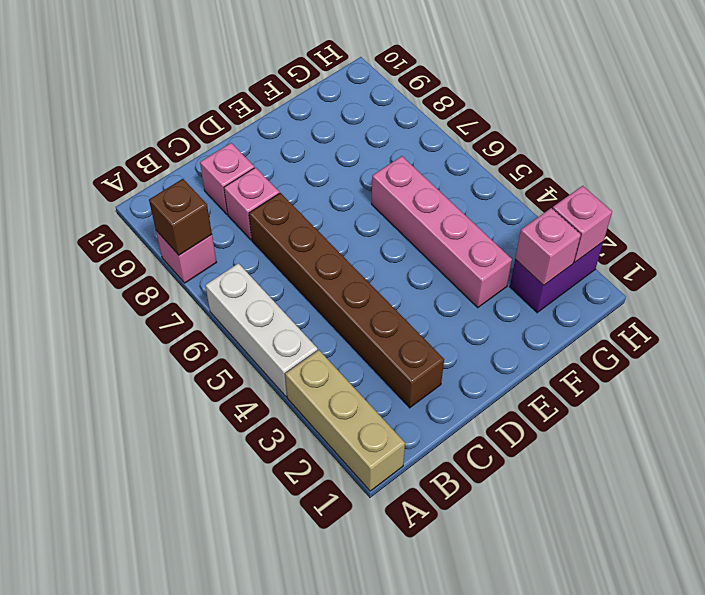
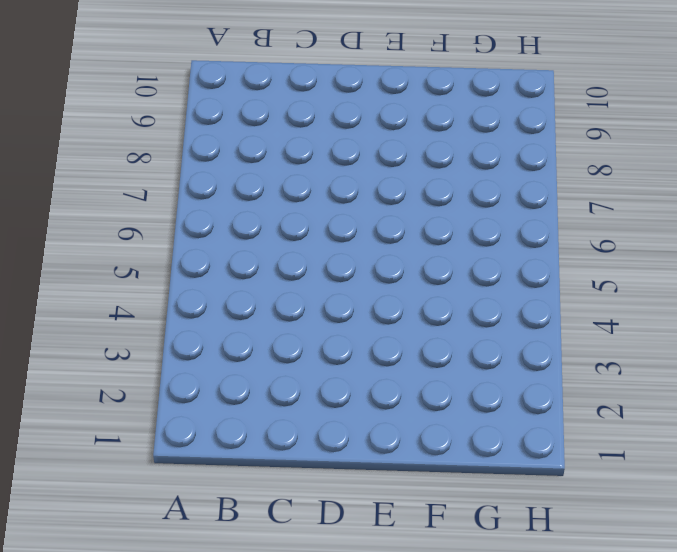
none -> tan 1x3 brick [285,350,405,491]
none -> white 1x3 brick [205,263,318,397]

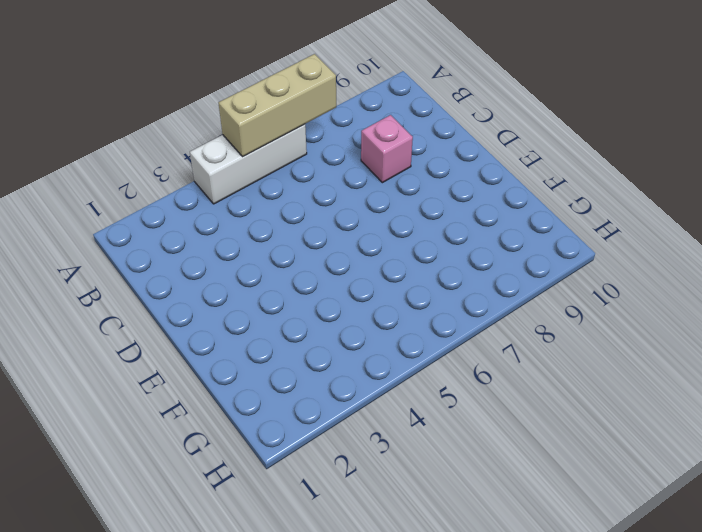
tan 1x3 brick [219,54,336,157] -> tan 1x3 brick moved to [285,350,405,491]
none -> pink 1x1 brick [156,231,217,283]
none -> brown 1x6 brick [249,193,444,408]

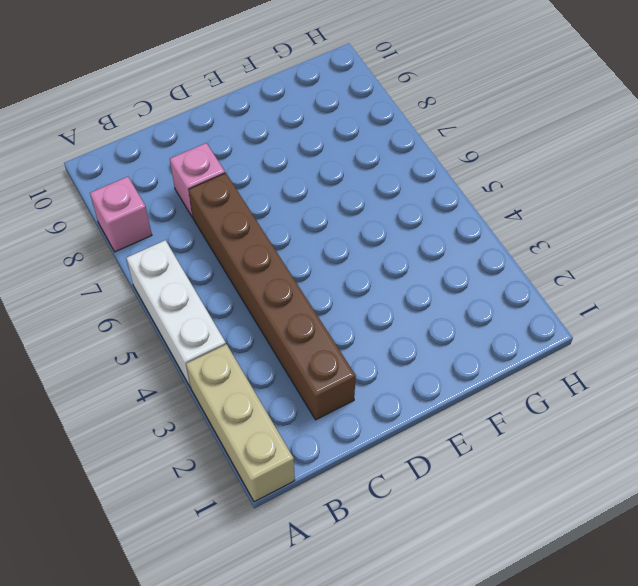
none -> pink 1x1 brick [200,143,254,214]
none -> pink 1x4 brick [372,156,512,307]

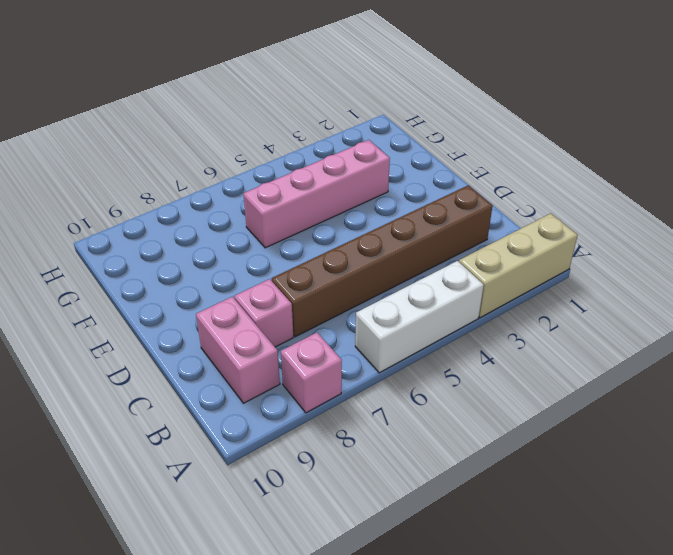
pink 1x2 brick [196,297,280,403] -> pink 1x1 brick [200,143,254,214]
none -> purple 1x2 brick [510,242,603,313]
none -> brown 1x1 brick [149,179,212,255]

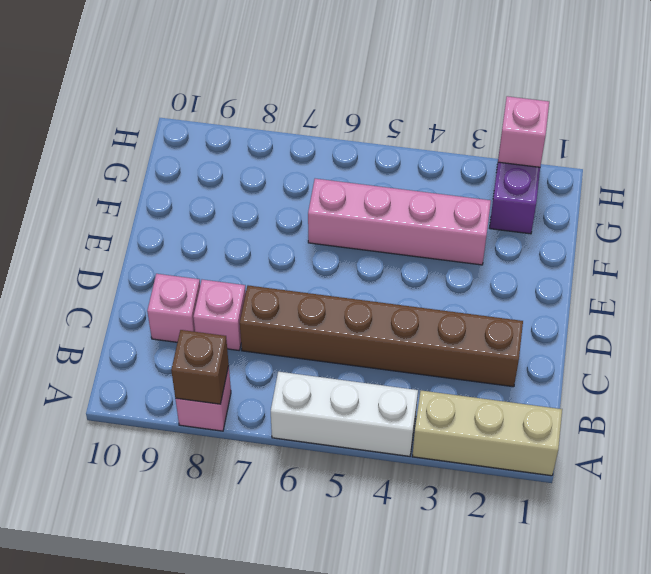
none -> pink 1x1 brick [515,208,581,285]

